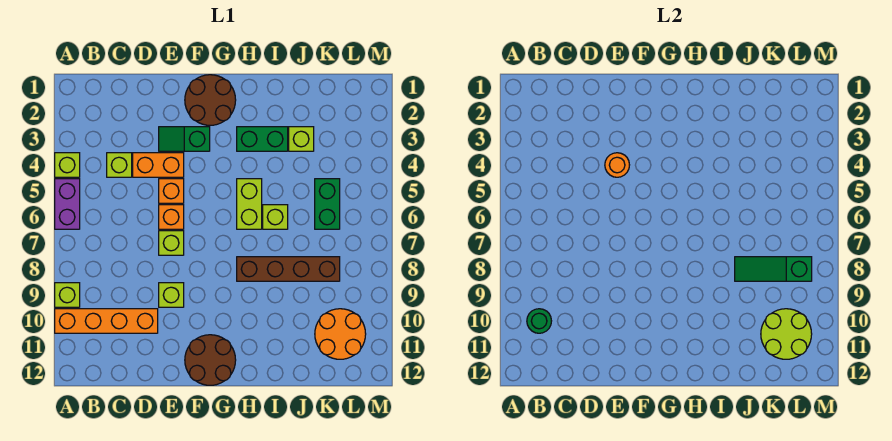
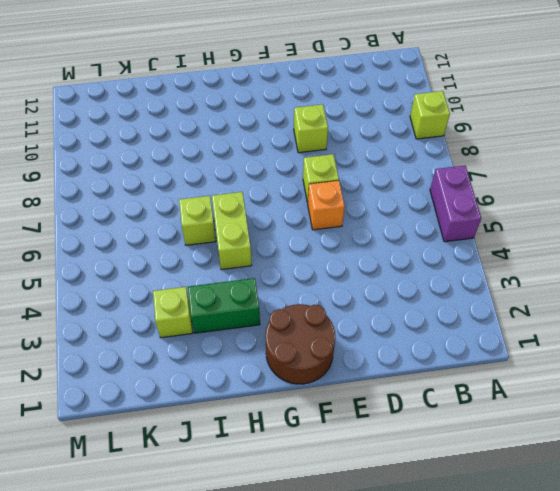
none -> lime 1x1 brick [55,153,80,177]
none -> orange 1x4 brick [55,309,158,333]
none -> lime 1x1 brick [107,153,132,177]

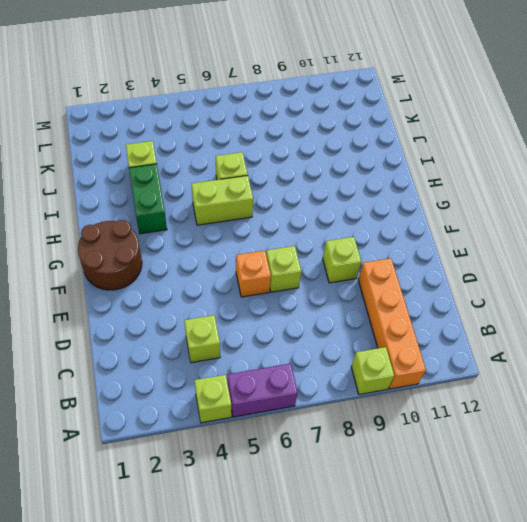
none -> orange 1x2 brick [133,153,184,177]
none -> green 1x2 slope [159,127,210,151]
none -> orange 1x1 brick [159,179,184,203]

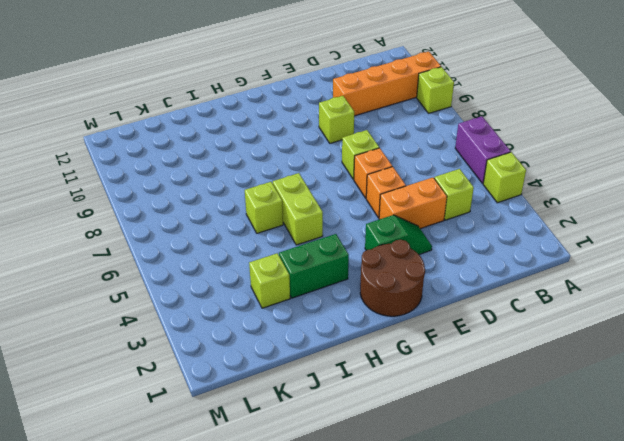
none -> brown 2x2 round brick [185,335,236,385]
none -> brown 1x4 brick [237,257,340,281]
none -> green 1x2 brick [315,179,340,229]

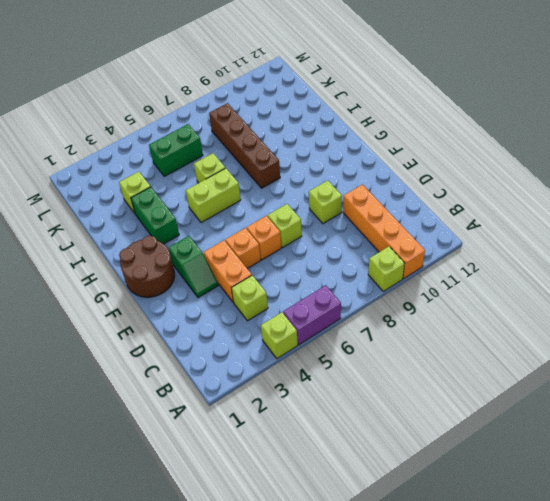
none -> brown 2x2 round brick [185,335,236,385]
none -> orange 2x2 round brick [315,309,366,359]
none -> green 1x1 round brick [527,309,551,333]

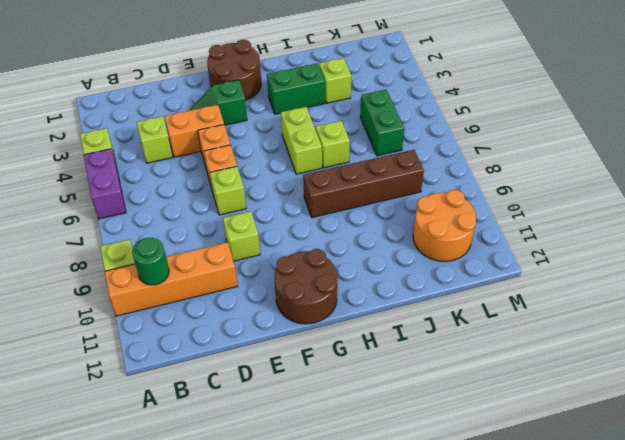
none -> orange 1x1 round brick [605,153,629,177]
none -> green 1x3 slope [735,257,812,281]
none -> lime 2x2 round brick [761,309,812,359]

